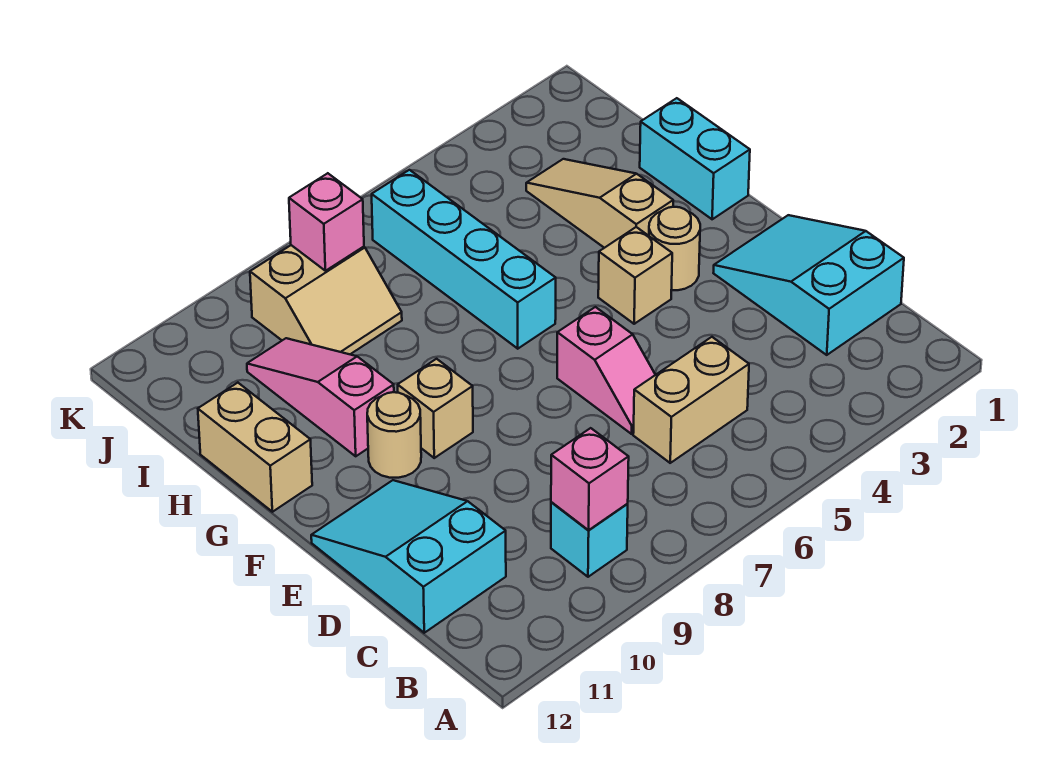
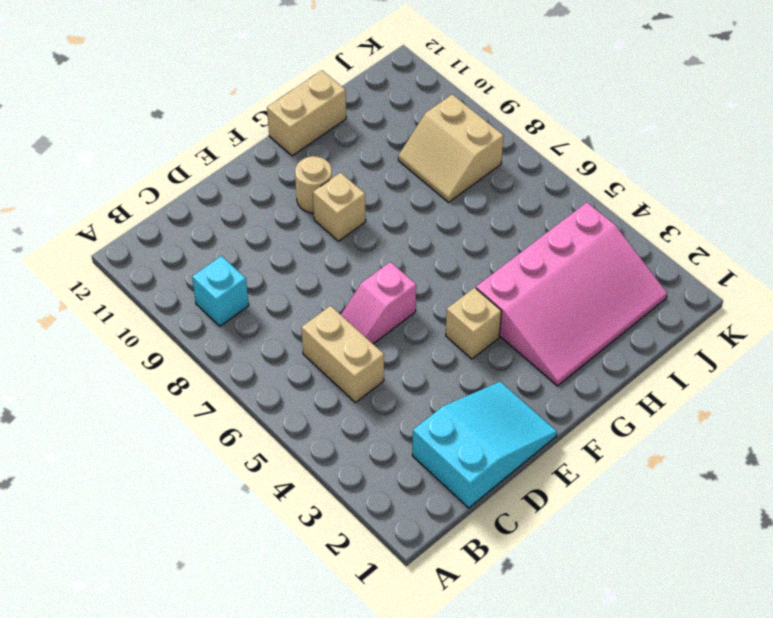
pink 3x4 slope [476,203,667,386] -> tan 1x3 slope [526,159,673,248]
none -> cyan 2x3 slope [311,480,506,633]
none -> tan 1x1 round brick [649,207,700,290]
none -> cyan 1x2 brick [640,98,750,219]

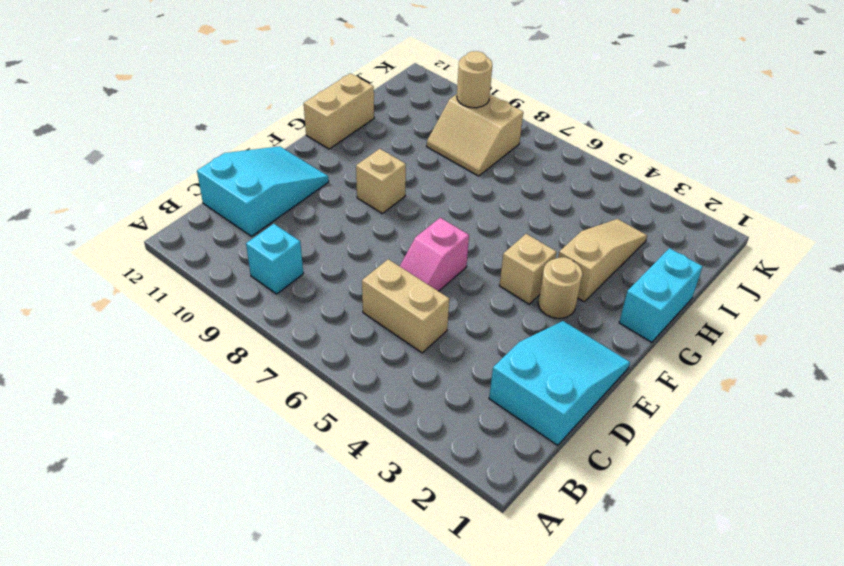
tan 1x1 round brick [457,51,492,108] -> tan 1x1 round brick moved to [367,392,421,478]
none -> cyan 1x4 brick [372,170,556,349]
none -> pink 1x3 slope [247,338,394,456]
none -> pink 1x1 brick [551,428,629,530]

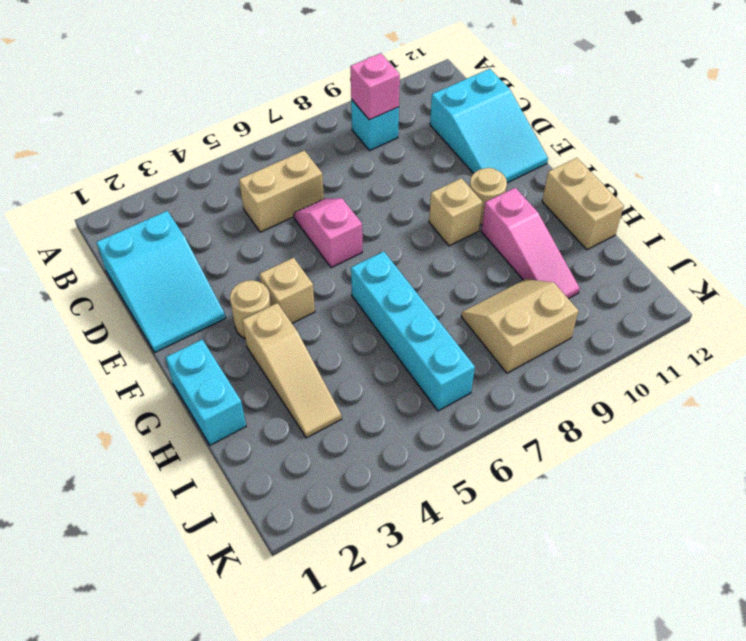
none -> pink 1x1 brick [289,173,364,271]

